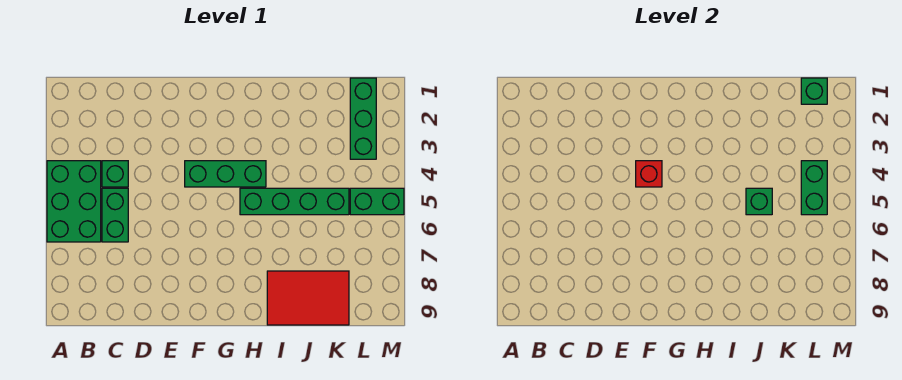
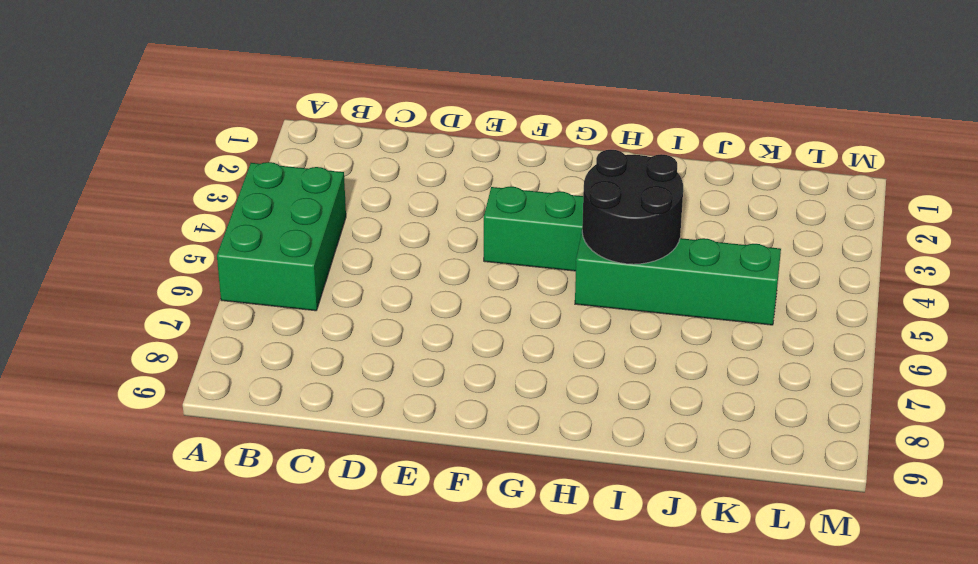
black 2x2 round brick [582,150,683,264] -> none
none -> green 1x1 brick [102,161,128,187]
none -> green 1x2 brick [102,188,128,242]
none -> red 2x3 tile [267,271,349,325]

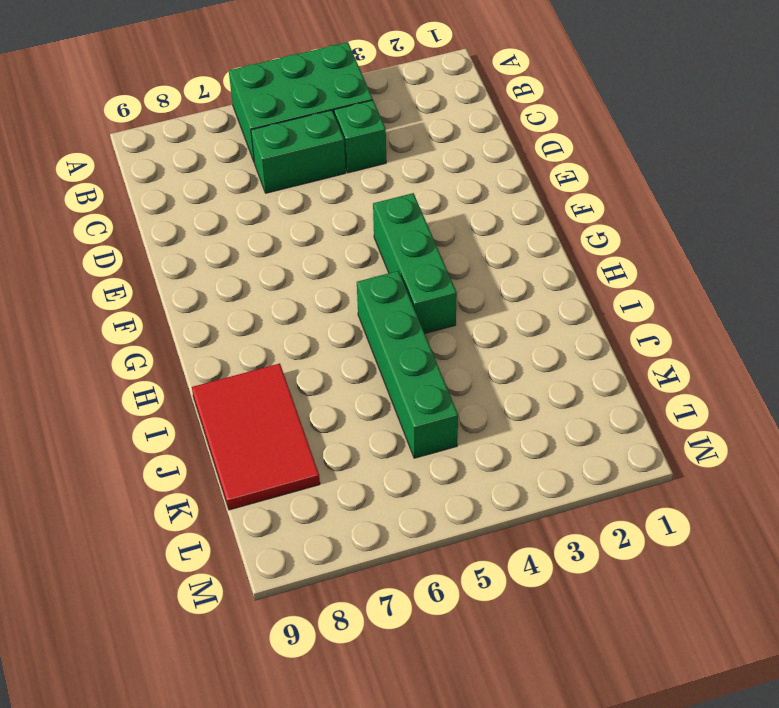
none -> green 1x3 brick [350,78,376,159]
none -> green 1x2 brick [350,188,404,215]
none -> red 1x1 brick [636,161,662,187]

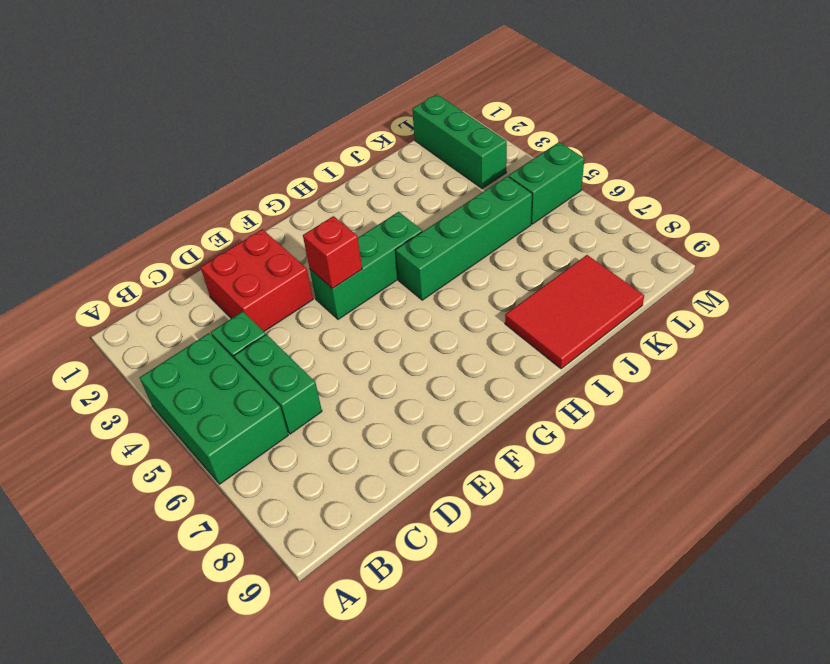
red 2x2 brick [201,229,313,331] -> none
none -> green 1x1 brick [746,188,772,215]
none -> green 1x1 brick [801,78,827,104]
none -> green 1x2 brick [801,161,827,215]

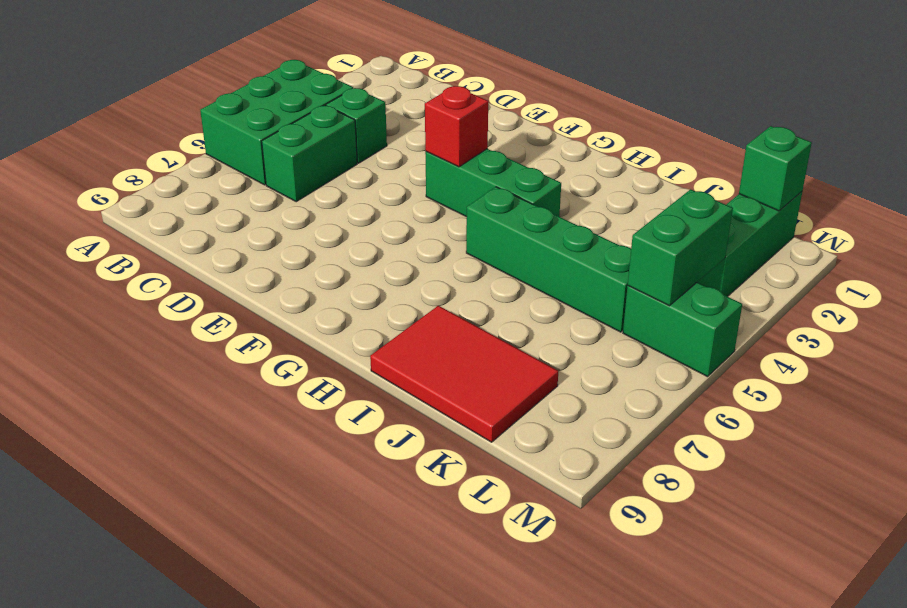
none -> green 1x1 brick [746,188,772,215]

